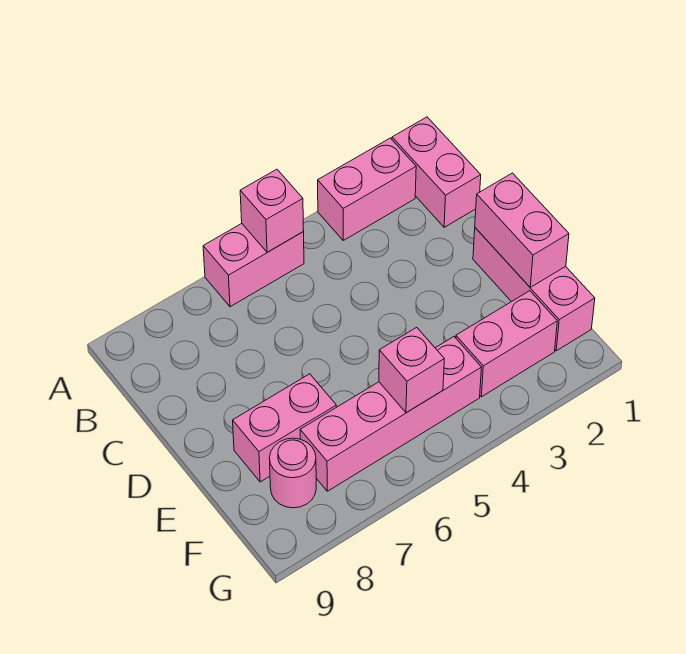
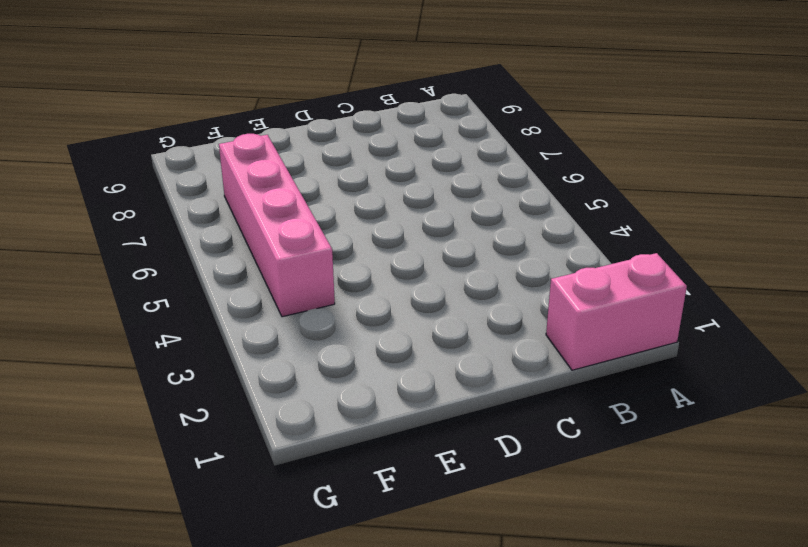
none -> pink 1x2 brick [318,138,416,240]
none -> pink 1x2 brick [203,224,304,307]

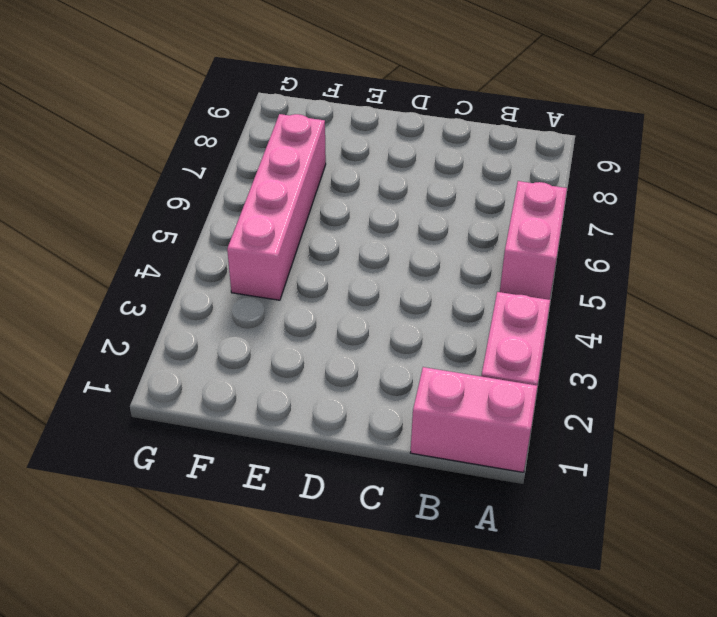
none -> pink 1x3 brick [473,228,595,351]
none -> pink 1x2 brick [233,374,336,482]

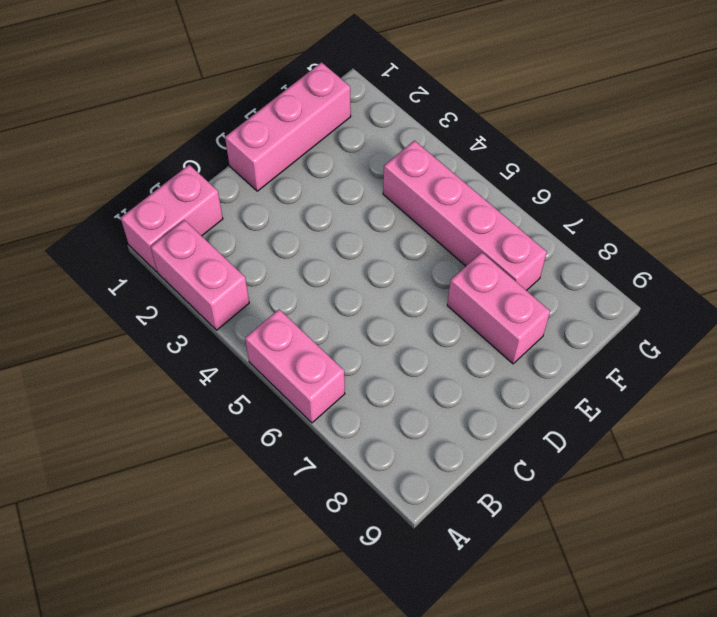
none -> pink 1x2 brick [456,291,557,397]
none -> pink 1x1 round brick [269,438,316,508]

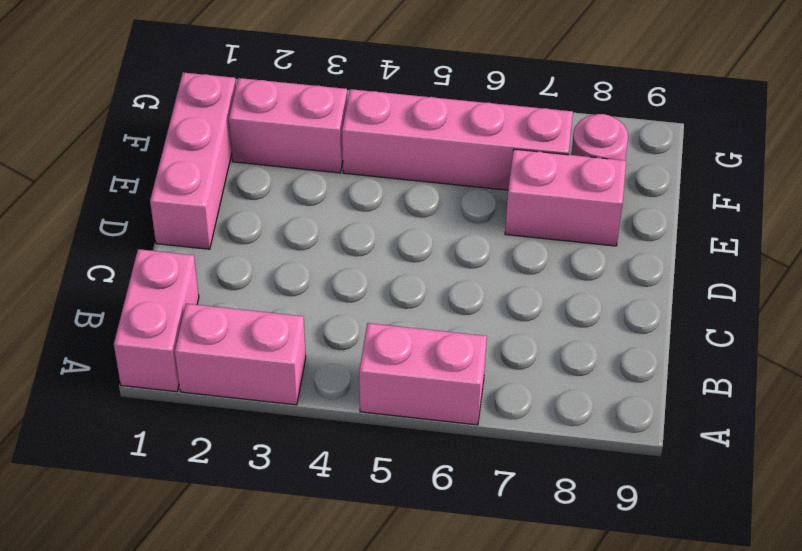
none -> pink 1x1 brick [240,169,304,252]
none -> pink 1x2 brick [475,173,569,287]

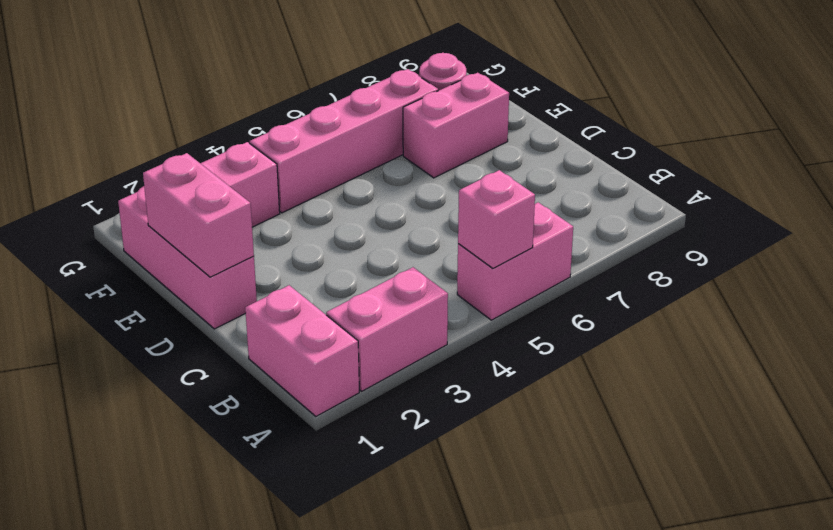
none -> pink 1x1 brick [379,327,444,413]

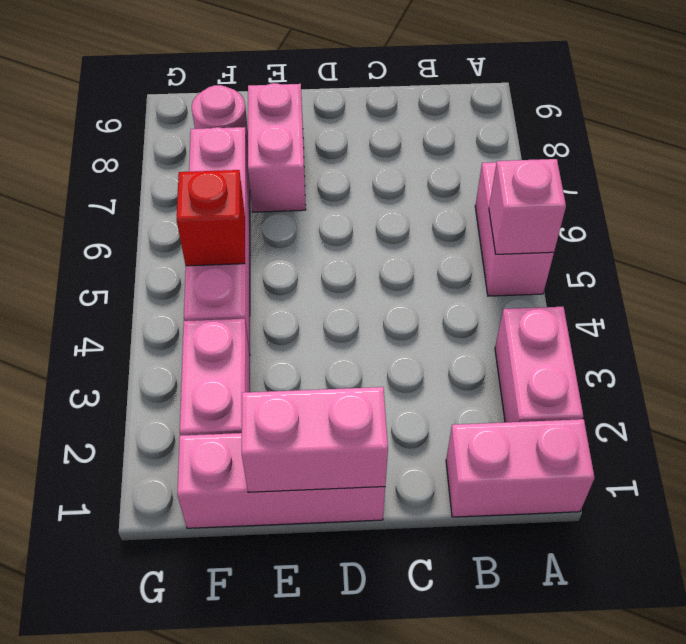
red 1x1 brick [177,170,245,266] -> pink 1x1 brick [379,327,444,413]

